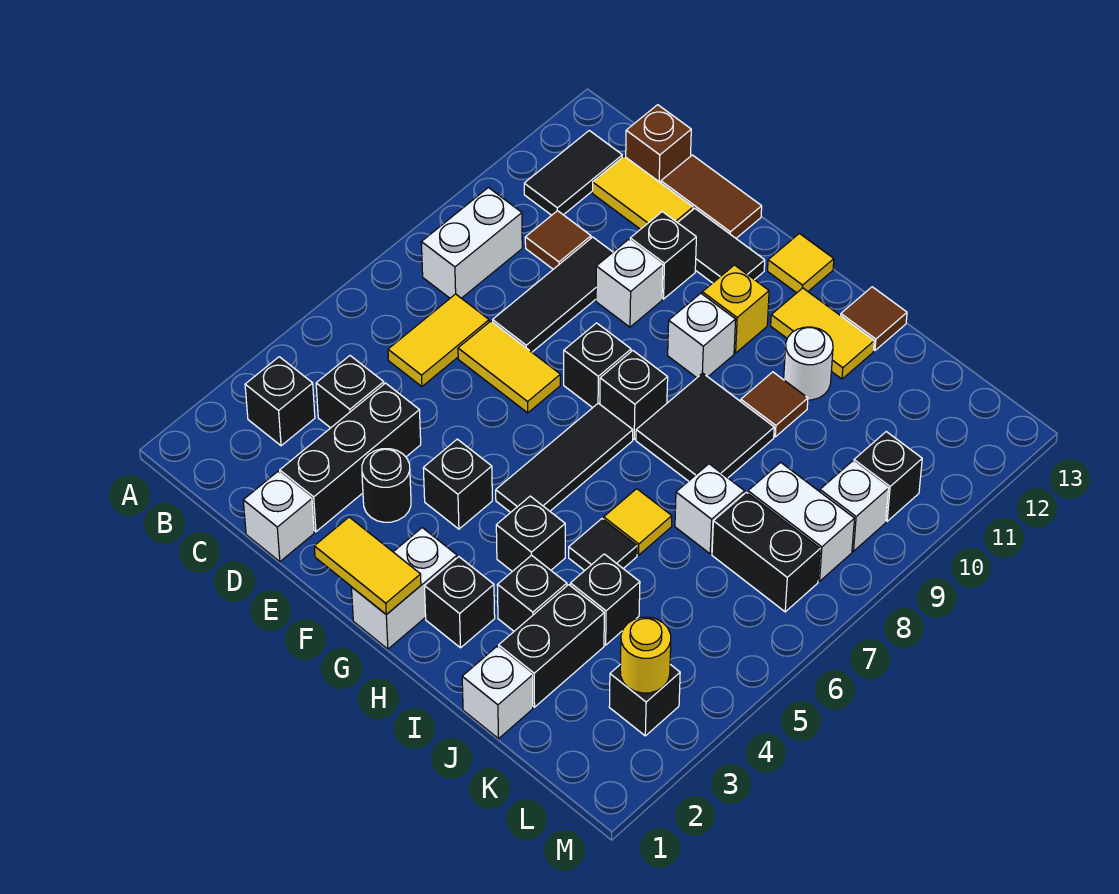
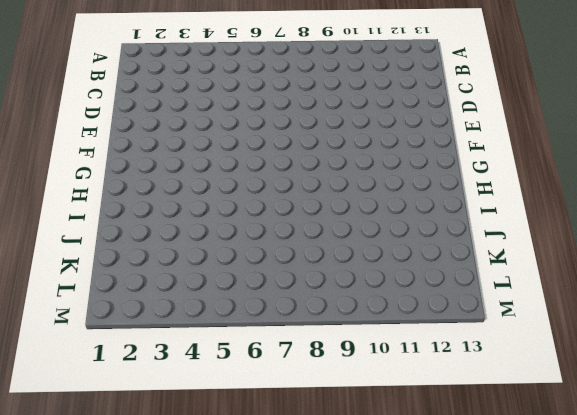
none -> black 1x1 brick [245,357,315,446]
none -> white 1x2 brick [421,188,522,298]
none -> black 1x2 tile [524,131,622,215]
none -> black 1x1 brick [316,356,384,428]

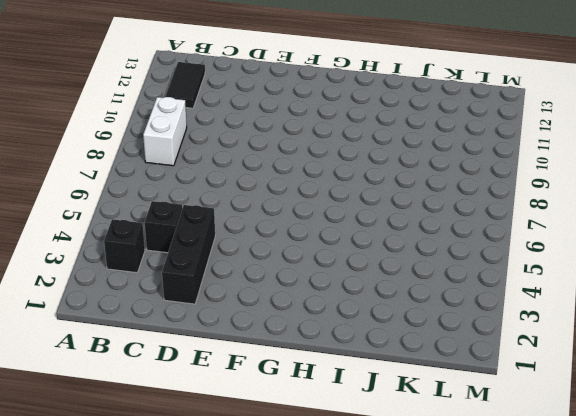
none -> yellow 1x2 tile [388,294,489,386]
none -> brown 1x1 tile [525,211,591,269]
none -> yellow 1x2 tile [592,156,693,229]
none -> brown 1x1 brick [626,105,691,183]

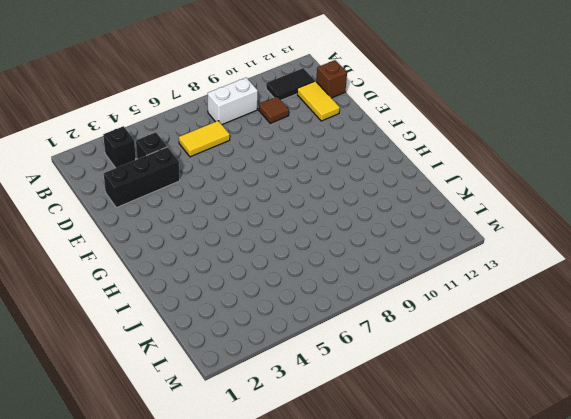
none -> white 1x1 brick [243,472,314,562]
none -> yellow 1x2 tile [458,321,560,413]
none -> black 1x3 tile [493,237,613,352]
none -> brown 1x2 tile [661,155,762,238]

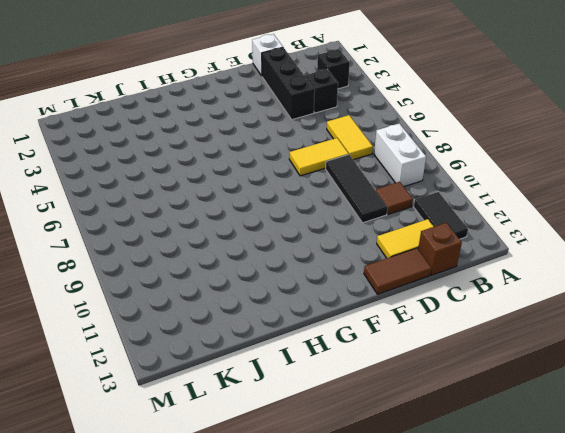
none -> black 1x1 round brick [362,449,411,522]
none -> white 1x1 brick [596,239,663,327]
none -> black 1x1 brick [630,212,696,299]
none -> black 1x2 tile [678,208,765,283]

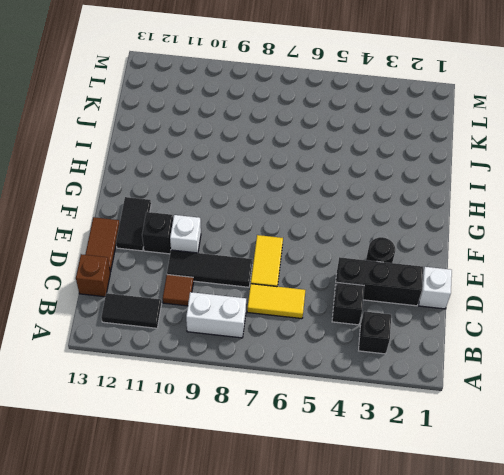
none -> yellow 1x2 tile [592,156,693,229]
none -> black 1x1 brick [423,439,492,529]
none -> black 1x1 brick [564,323,631,408]
none -> white 1x2 brick [351,528,457,649]

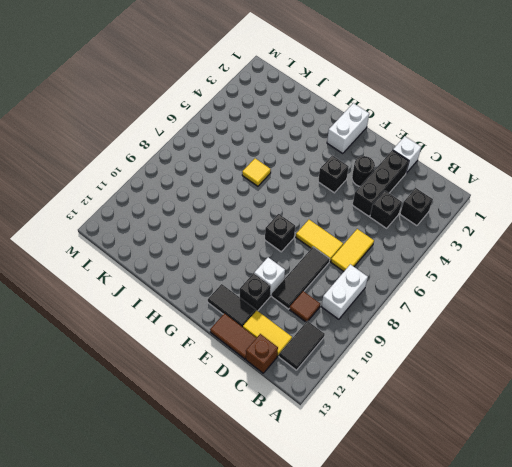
none -> black 1x3 tile [496,403,633,513]
none -> black 1x1 brick [600,351,668,439]
none -> white 1x1 brick [668,293,736,378]
none -> yellow 1x1 brick [702,265,769,353]

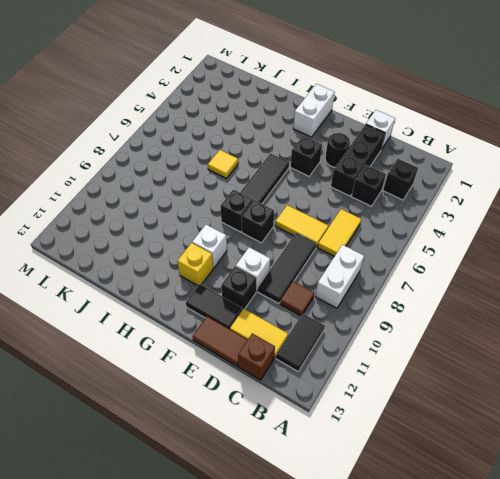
none -> yellow 1x1 tile [768,234,834,293]
none -> black 1x1 brick [425,557,495,648]
none -> black 1x1 brick [496,496,565,571]
none -> black 2x2 tile [636,373,774,481]

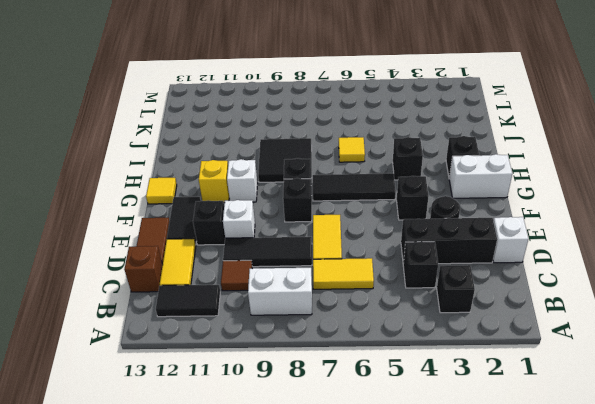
none -> yellow 1x2 tile [771,288,874,379]
none -> black 1x1 brick [497,555,567,631]
none -> black 1x1 tile [569,519,637,571]
none -> brown 1x1 tile [741,372,808,437]

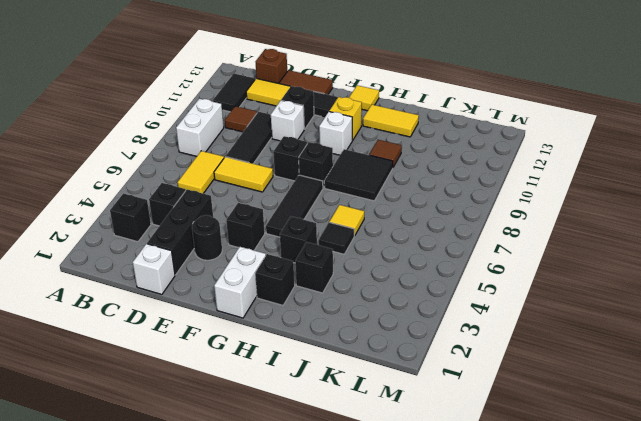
none -> white 1x1 round brick [784,327,833,400]
none -> brown 1x1 tile [841,287,907,350]
none -> white 1x1 brick [462,647,533,739]
none -> black 1x2 brick [499,585,604,707]

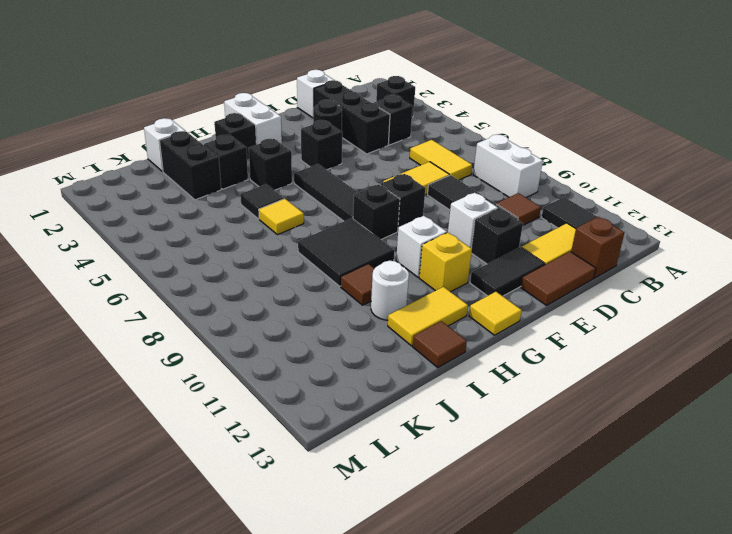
none -> black 1x1 brick [570,554,640,645]
none -> white 1x1 brick [675,464,745,554]
none -> black 1x2 brick [712,492,820,612]
none -> white 1x2 brick [748,462,855,581]

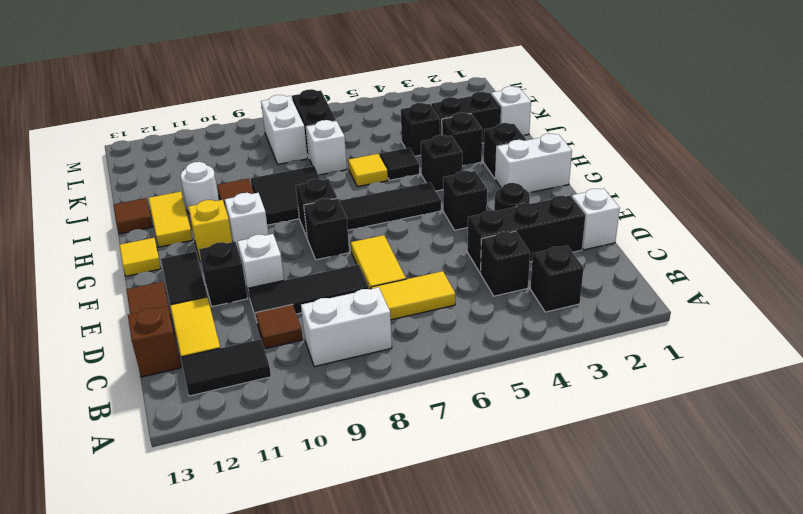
none -> black 1x1 brick [609,664,680,736]
none -> white 1x1 brick [820,461,889,551]
none -> black 1x1 brick [854,432,922,521]
none -> yellow 1x2 tile [314,517,421,615]

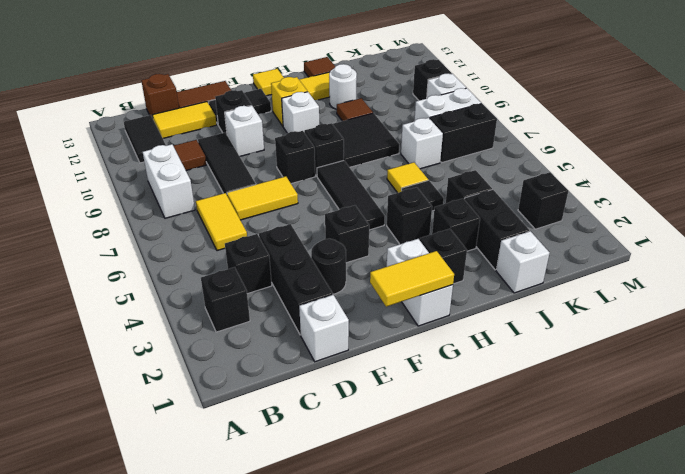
none -> yellow 1x1 round brick [620,617,671,693]

